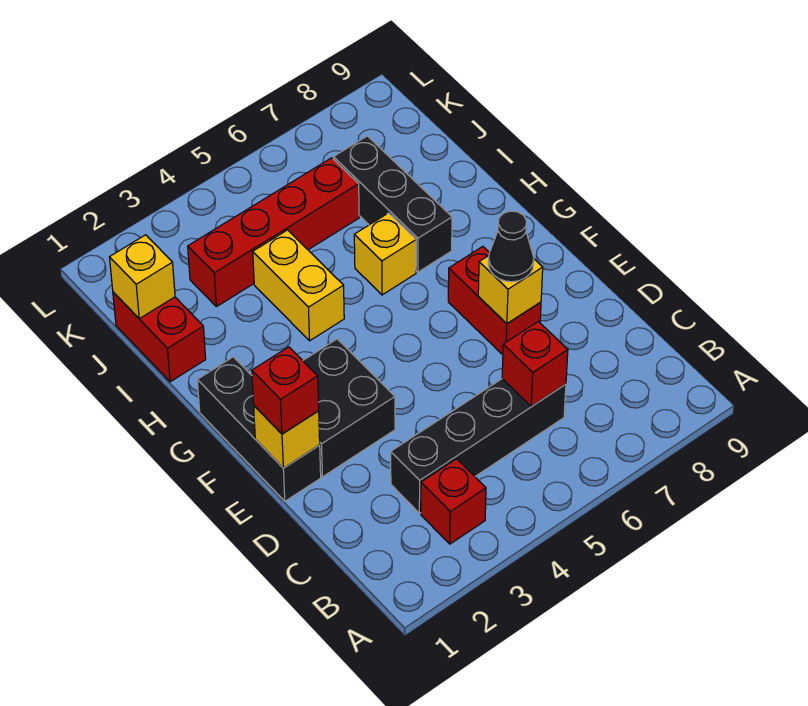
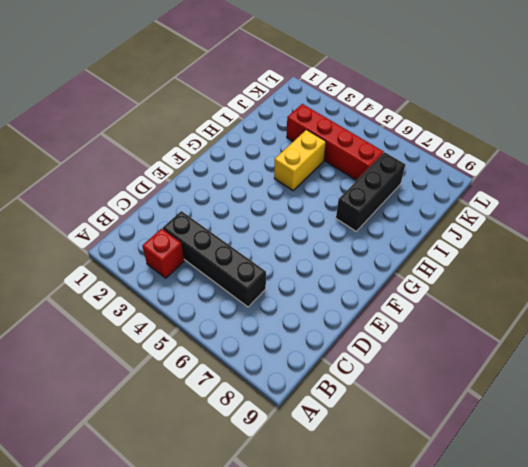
none -> black 1x3 brick [197,357,321,501]
none -> black 2x2 brick [303,339,395,477]
none -> red 1x2 brick [448,247,541,355]

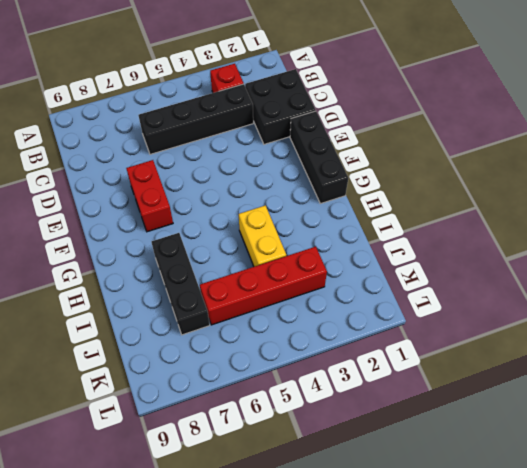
black 2x2 brick [245,69,316,144] -> black 2x2 brick moved to [303,339,395,477]
none -> yellow 1x1 brick [354,213,416,295]
none -> red 1x2 brick [113,292,206,382]
none -> red 1x1 brick [502,321,568,407]

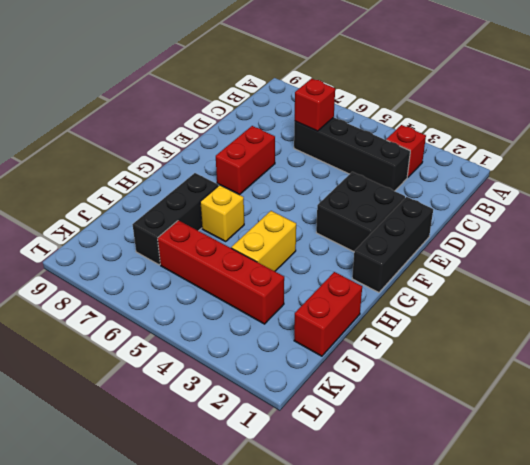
none -> yellow 1x1 brick [254,406,320,468]
none -> yellow 1x1 brick [478,256,543,324]
none -> yellow 1x1 brick [110,235,175,319]

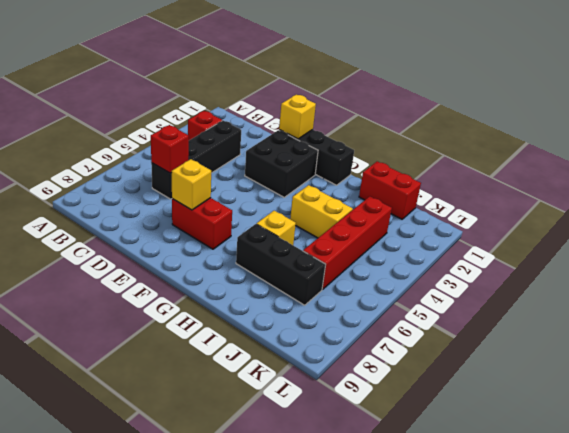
none -> yellow 1x1 brick [110,235,175,319]
none -> red 1x1 brick [252,347,319,434]
none -> black 1x1 cone [488,211,534,282]

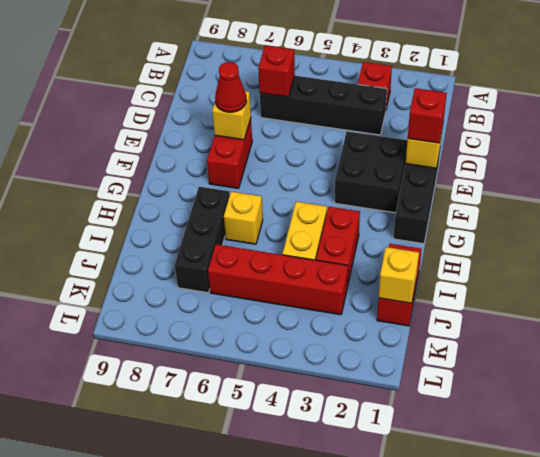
red 1x1 cone [215,62,246,112] -> black 1x1 cone [488,211,534,282]
red 1x2 brick [316,207,360,287] -> none

